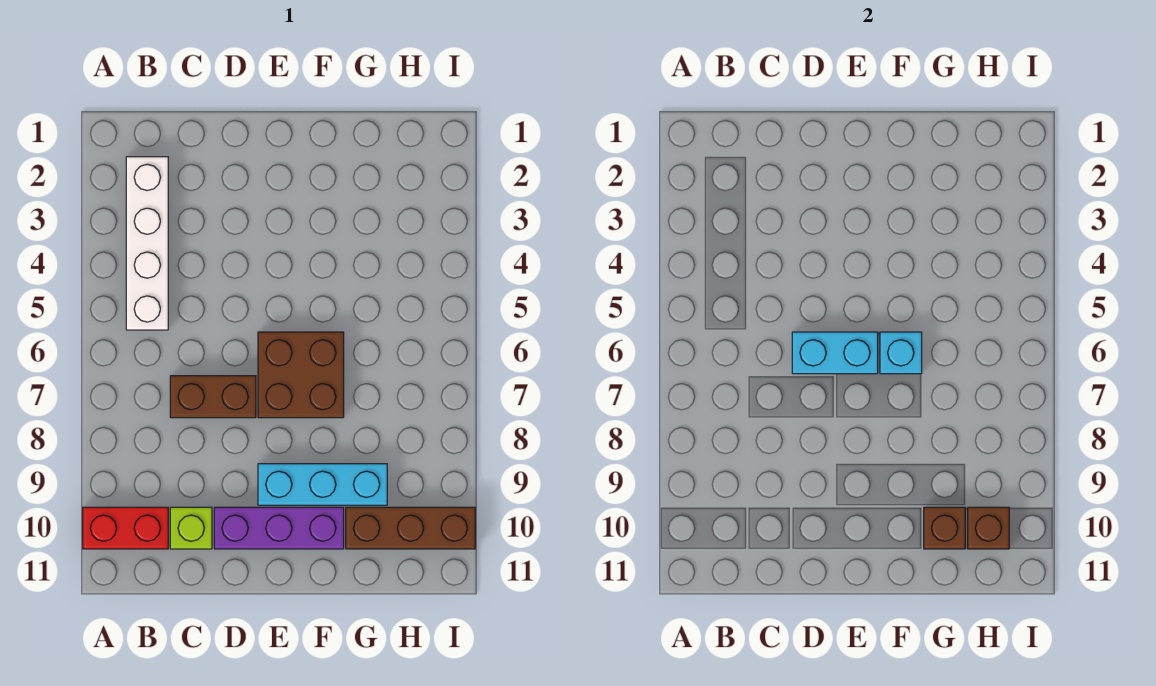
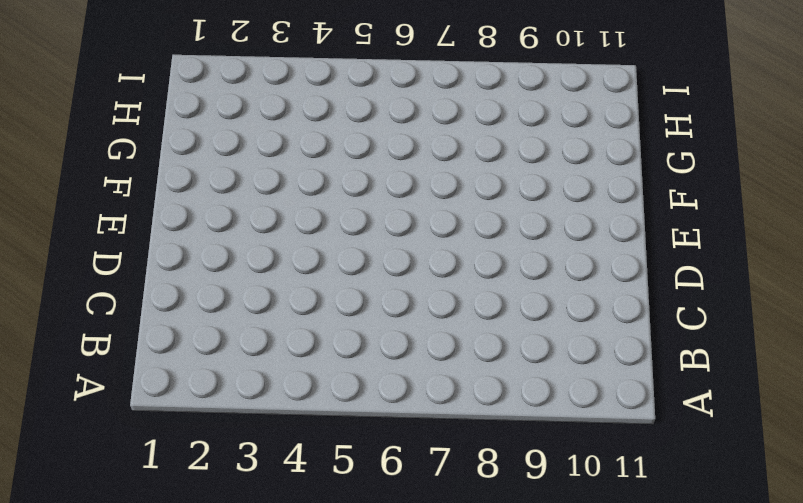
none -> red 1x2 brick [83,507,168,549]
none -> white 1x4 brick [126,157,168,330]
none -> brown 1x2 brick [170,376,256,418]

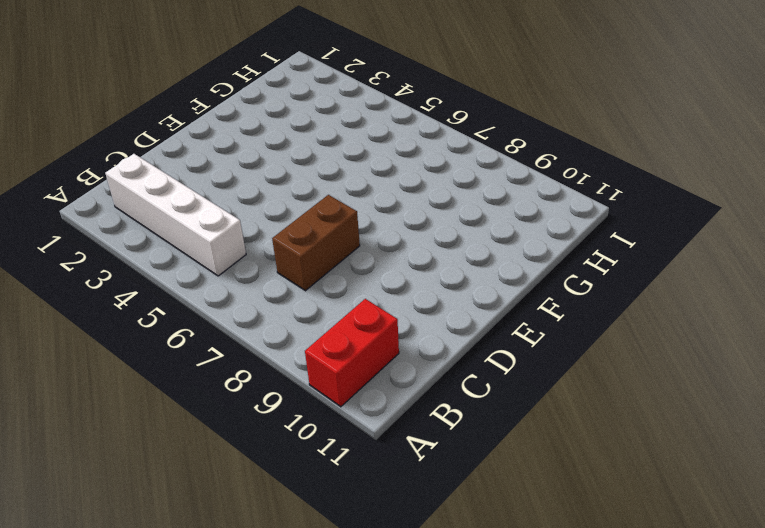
none -> lime 1x1 brick [170,507,212,549]
none -> purple 1x3 brick [214,507,344,549]
none -> brown 2x2 brick [258,332,344,418]

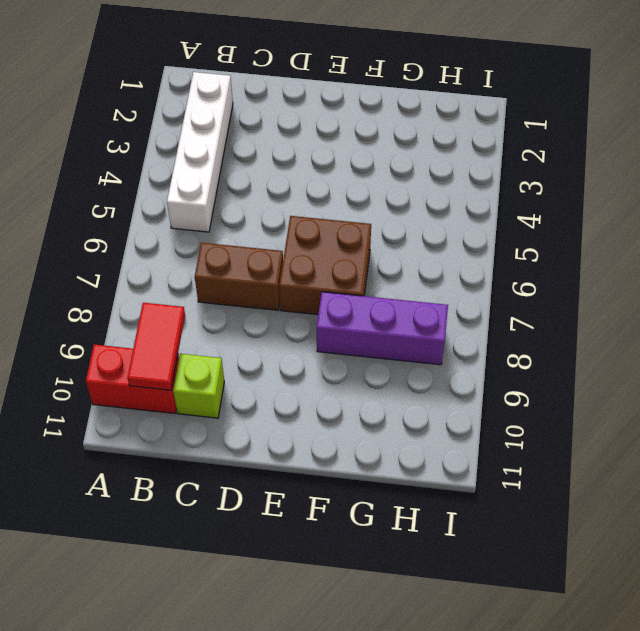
red 1x2 tile [127,303,185,390] -> none
purple 1x3 brick [317,292,448,365] -> purple 1x3 brick moved to [214,507,344,549]
none -> cyan 1x3 brick [258,464,387,505]
none -> brown 1x3 brick [346,507,475,549]
none -> cyan 1x2 brick [792,332,878,374]

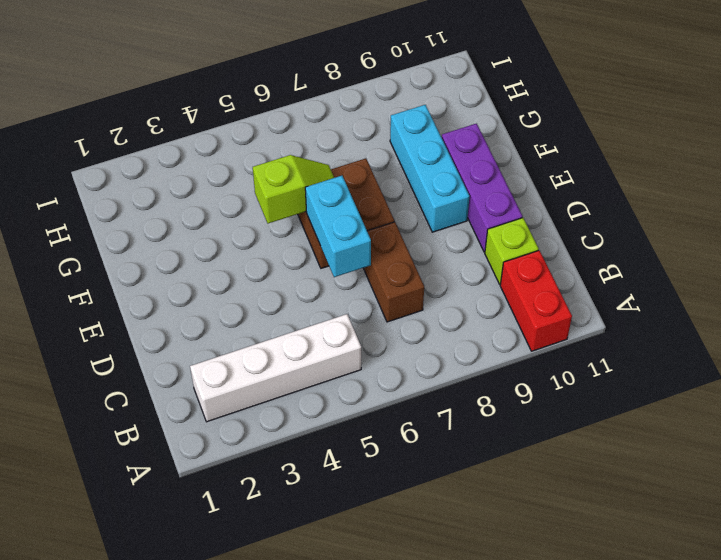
lime 1x2 slope [253,155,334,223] -> cyan 1x1 brick [880,332,922,374]
none -> brown 1x3 brick [346,507,475,549]
none -> brown 1x1 brick [924,507,965,549]
none -> brown 1x1 brick [968,507,1009,549]

